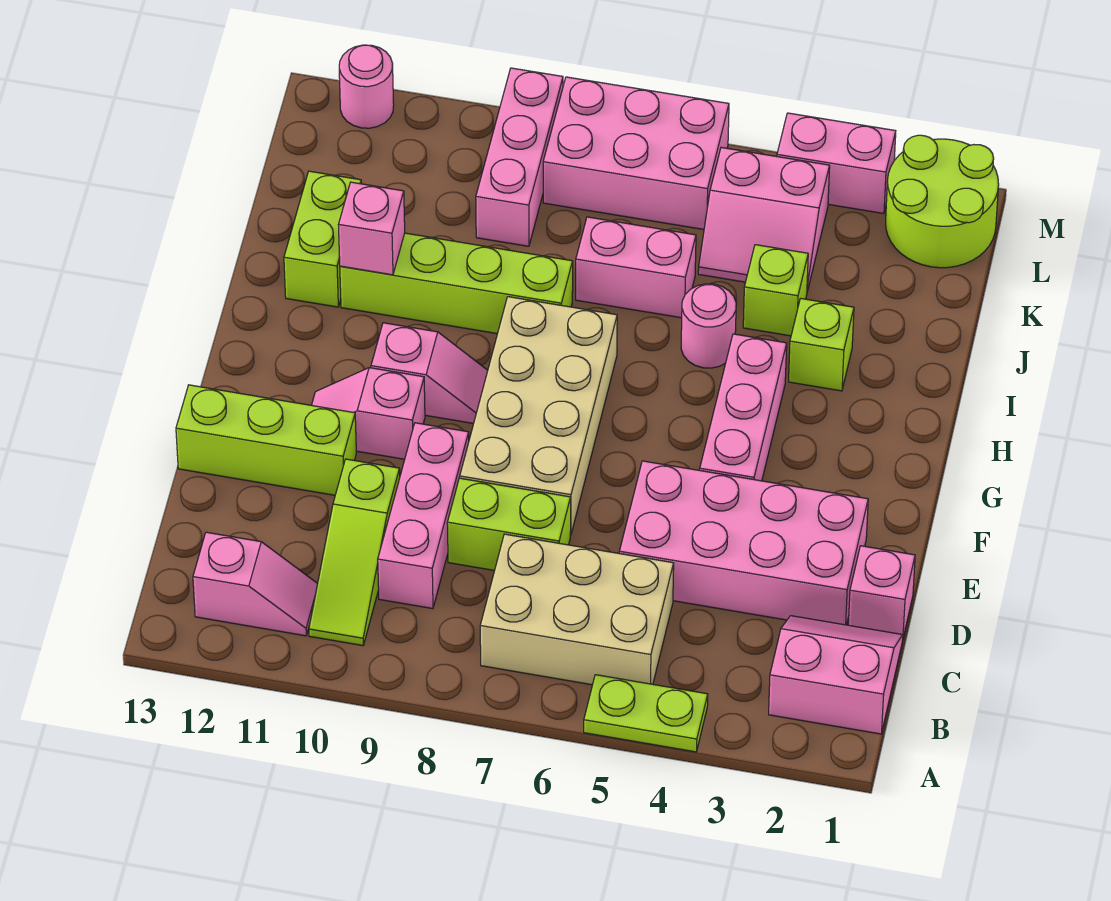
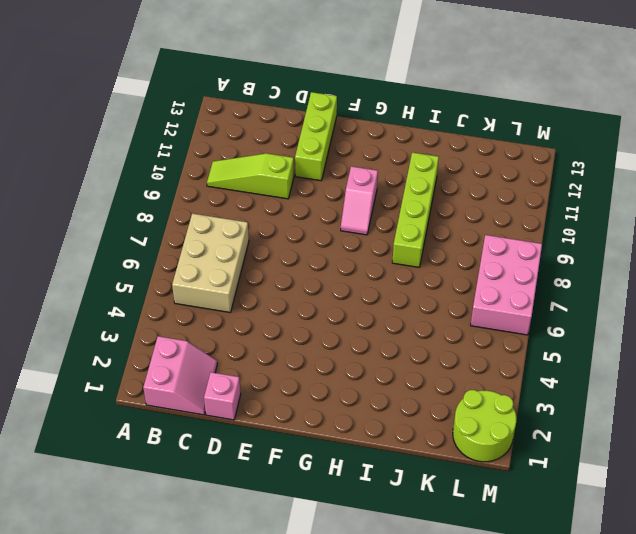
none -> lime 1x2 plate [584,675,708,752]
none -> pink 1x2 slope [193,532,318,636]
none -> pink 1x3 brick [378,423,469,609]

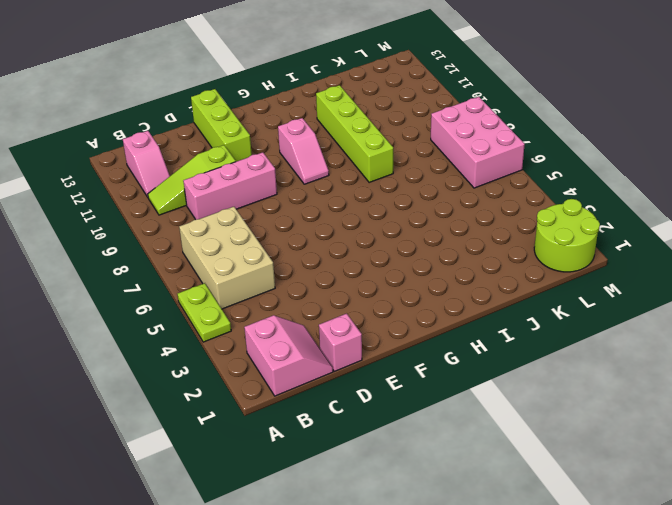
none -> pink 2x4 brick [619,461,868,625]
none -> lime 1x2 brick [447,478,571,571]
none -> tan 2x4 brick [460,297,617,535]

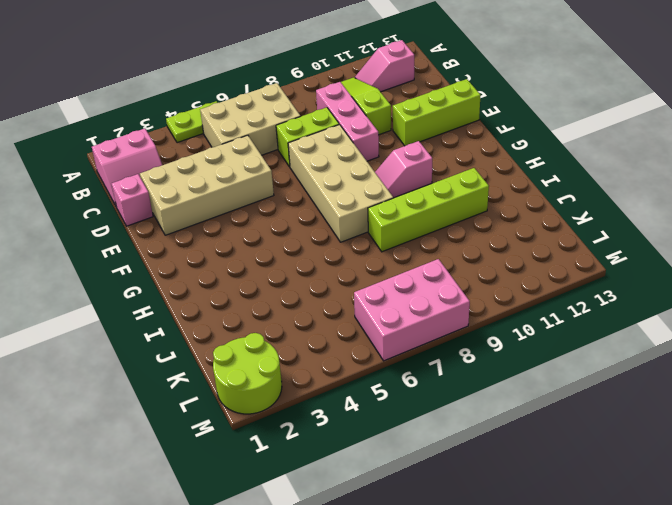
tan 2x4 brick [140,135,274,235] -> pink 2x4 brick [619,461,868,625]
none -> pink 1x3 brick [700,334,787,481]
none -> pink 1x2 slope [312,368,425,459]
none -> lime 1x1 brick [789,298,854,391]

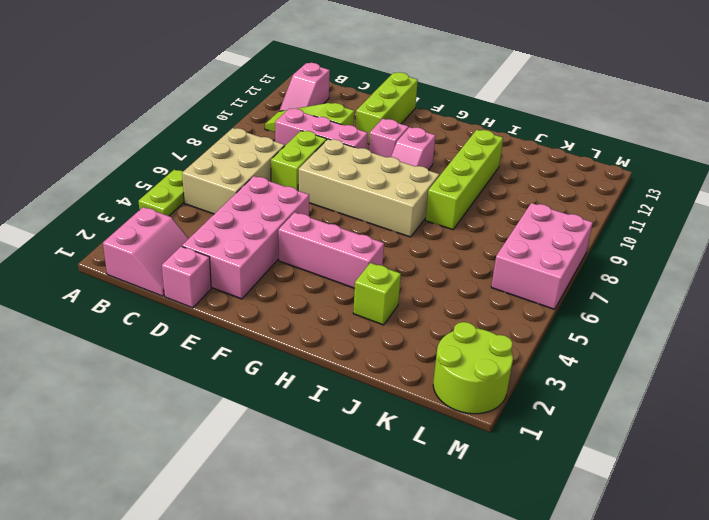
none -> pink 1x1 round brick [681,284,736,368]
none -> lime 1x2 brick [284,171,361,307]
none -> lime 1x1 brick [743,245,808,336]

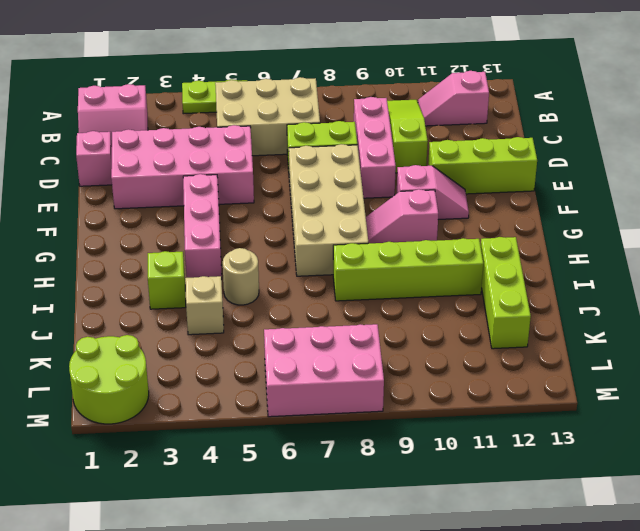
tan 1x1 round brick [223,248,259,305] -> pink 1x1 round brick [681,284,736,368]
lime 1x3 brick [480,237,531,349] -> lime 1x2 brick [284,171,361,307]
tan 1x1 brick [185,276,224,335] -> lime 1x1 brick [743,245,808,336]
none -> pink 1x2 brick [576,217,696,318]
none -> pink 2x2 slope [698,147,830,291]
none -> pink 1x3 brick [476,68,563,246]

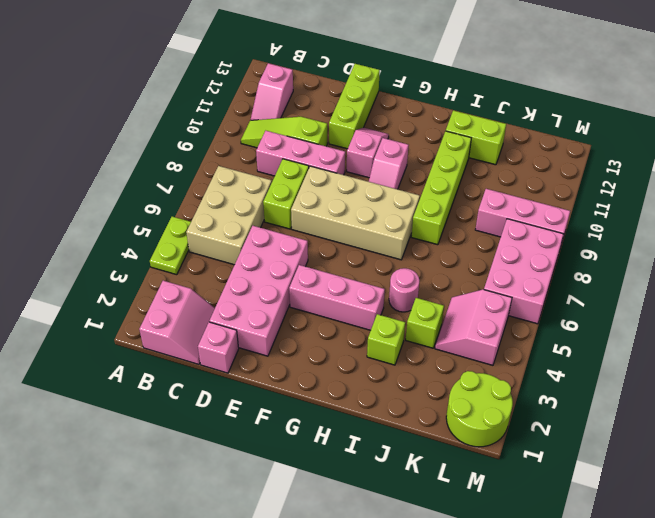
none -> pink 1x2 brick [576,217,696,318]
none -> pink 1x2 brick [777,113,896,213]
none -> pink 1x1 round brick [339,45,394,128]

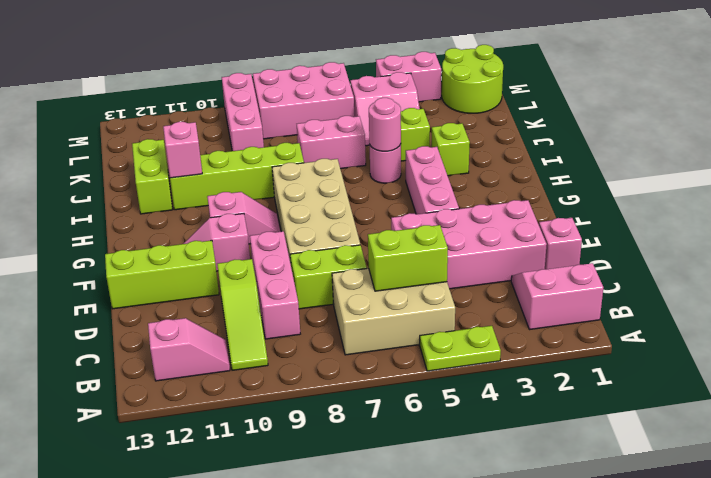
lime 1x2 brick [368,225,448,291] -> none
pink 1x1 round brick [369,98,401,151] -> pink 1x1 round brick moved to [339,45,394,128]

